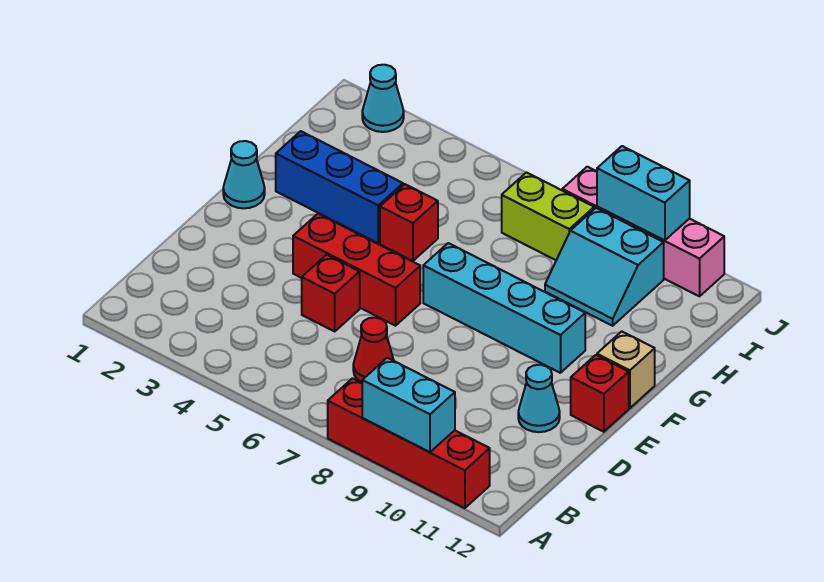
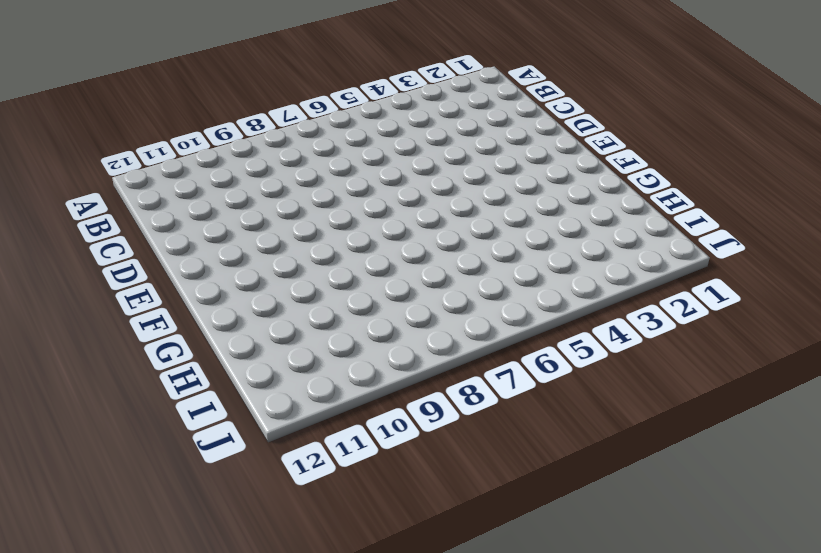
none -> red 1x4 brick [328,378,490,508]
none -> red 1x1 cone [353,318,394,382]
none -> red 1x1 brick [302,255,360,331]

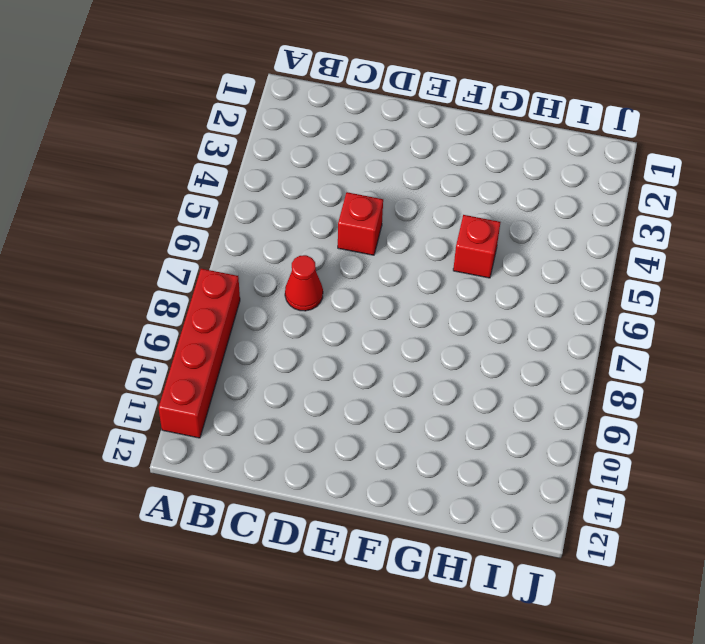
none -> cyan 1x1 cone [518,365,560,432]
none -> red 1x3 brick [293,214,420,326]
none -> red 1x1 brick [571,355,629,432]

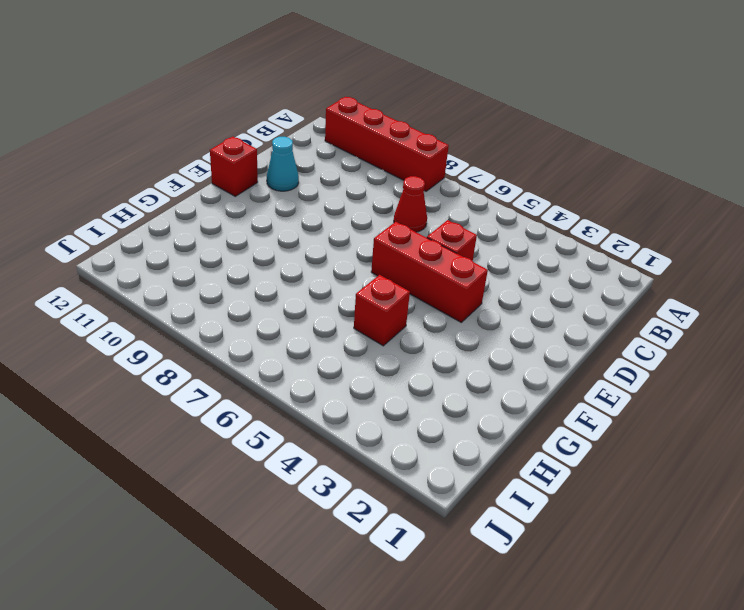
none -> cyan 1x1 cone [223,141,265,208]
none -> cyan 1x4 brick [423,243,585,373]
none -> tan 1x1 brick [597,331,655,408]

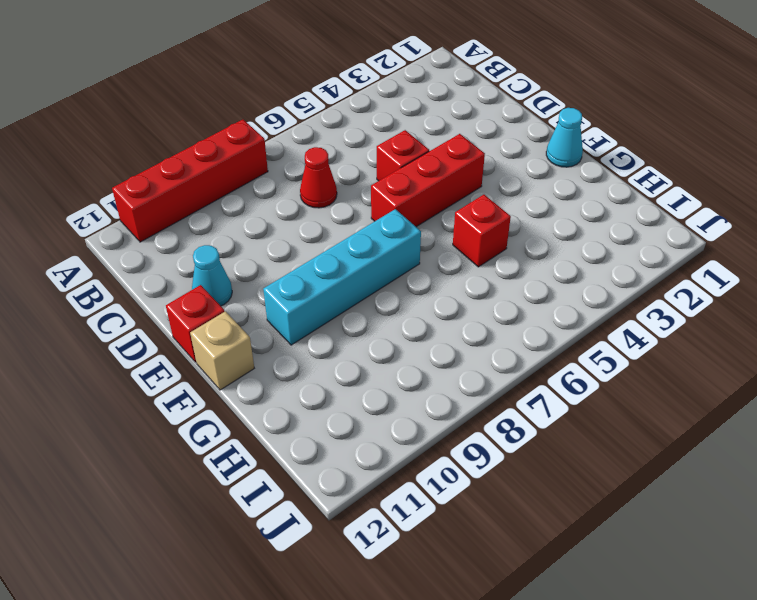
none -> blue 1x3 brick [276,131,403,243]
none -> cyan 2x2 slope [545,208,664,326]
none -> lime 1x2 brick [502,172,594,260]

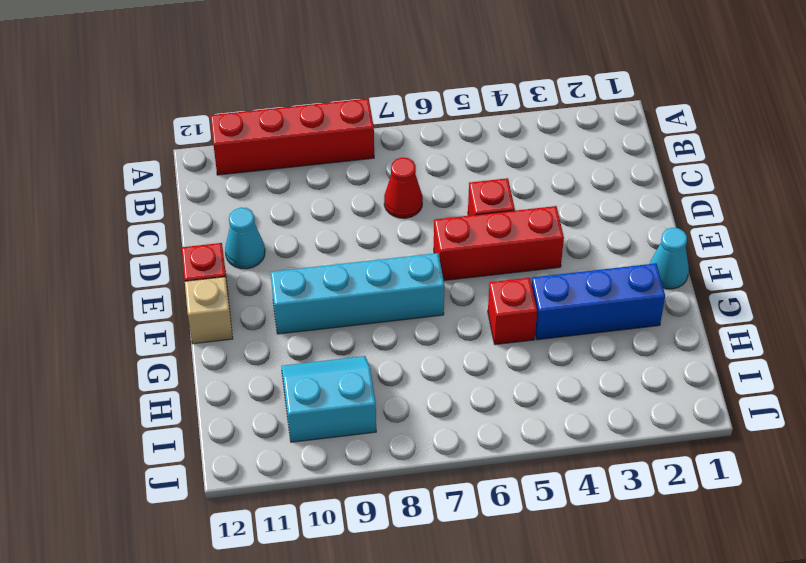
none -> lime 1x2 brick [502,172,594,260]
none -> cyan 1x1 cone [362,65,404,132]
none -> pink 1x4 brick [562,167,724,296]

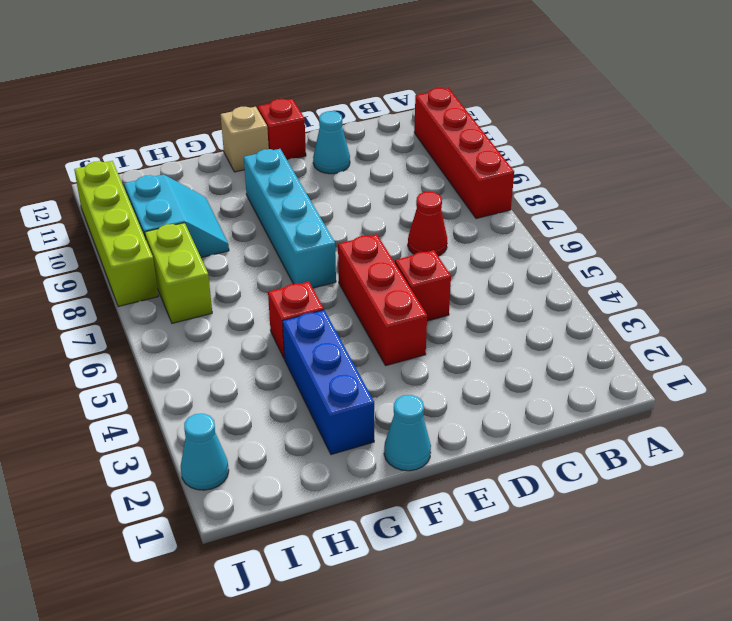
lime 1x4 brick [74,161,158,307] -> pink 1x4 brick [562,167,724,296]
none -> cyan 1x2 brick [362,358,455,452]
none -> cyan 1x2 brick [597,146,690,240]

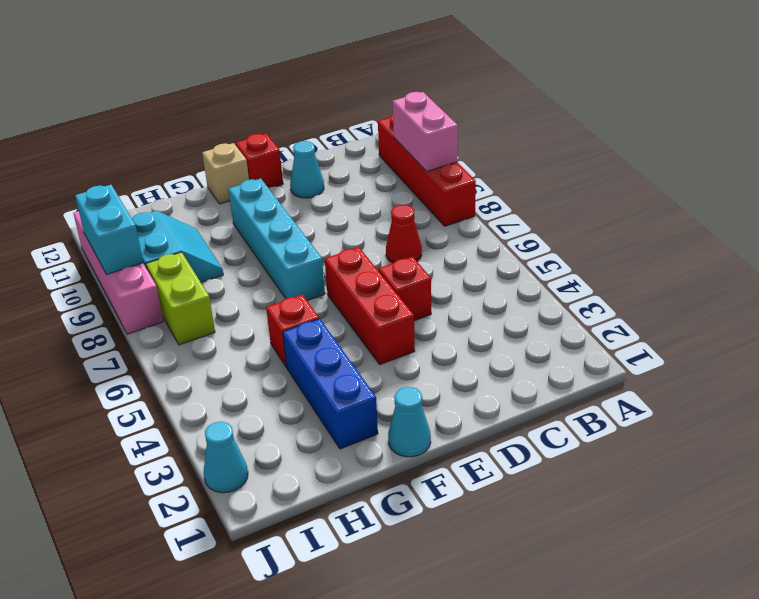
pink 1x2 brick [393,92,458,171] -> cyan 1x2 brick [362,358,455,452]

